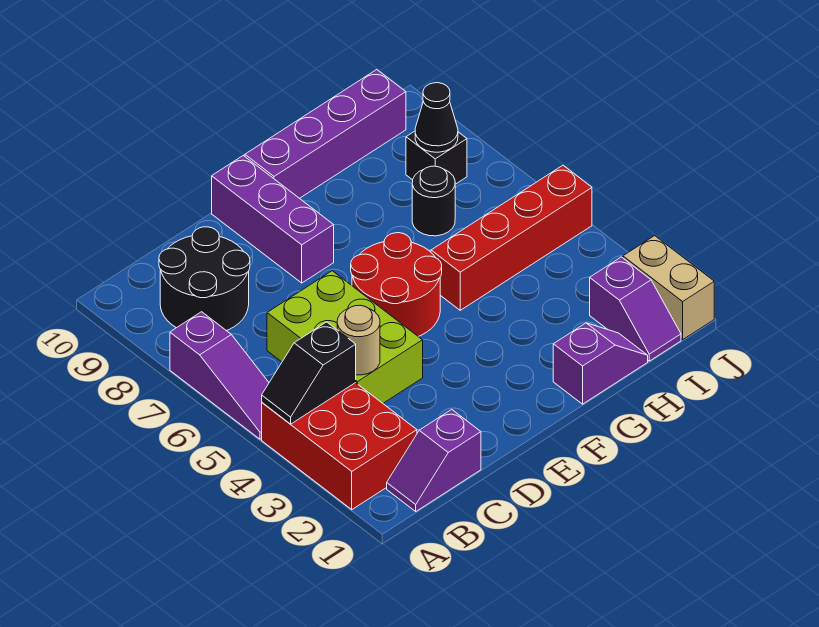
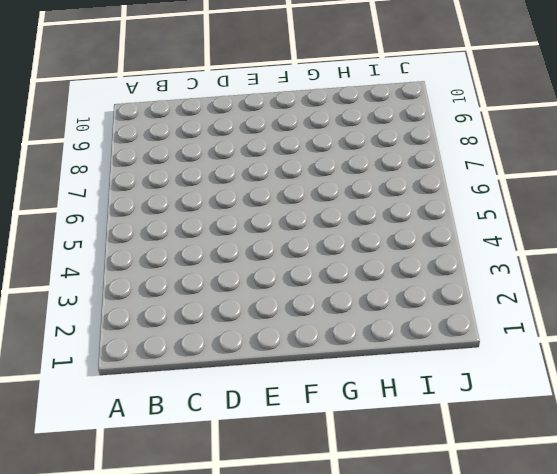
none -> red 2x3 brick [262,383,417,510]
none -> purple 1x3 slope [170,312,269,439]
none -> purple 1x2 slope [387,409,481,511]

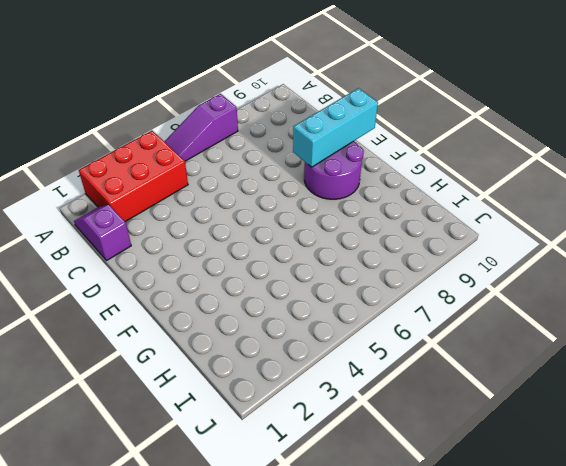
purple 2x2 round brick [304,141,364,199] -> purple 1x3 brick [212,155,334,283]
cyan 1x3 brick [293,88,378,167] -> none
none -> black 2x2 round brick [159,227,250,331]
none -> lime 2x3 brick [267,271,423,403]
none -> red 2x2 round brick [351,233,442,336]

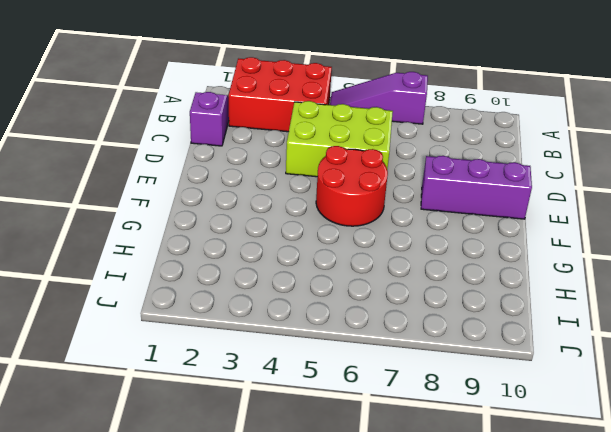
none -> black 2x2 round brick [159,227,250,331]
none -> purple 1x4 brick [245,70,406,198]
none -> purple 1x2 slope [553,323,648,404]

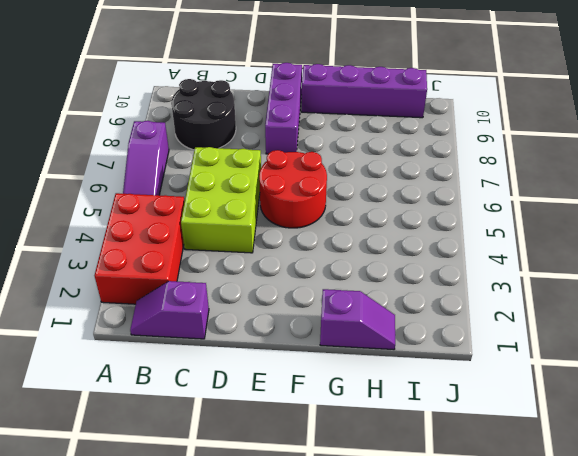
none -> red 1x4 brick [431,165,592,310]
none -> black 1x1 round brick [412,166,455,236]
none -> purple 1x2 slope [590,257,681,361]

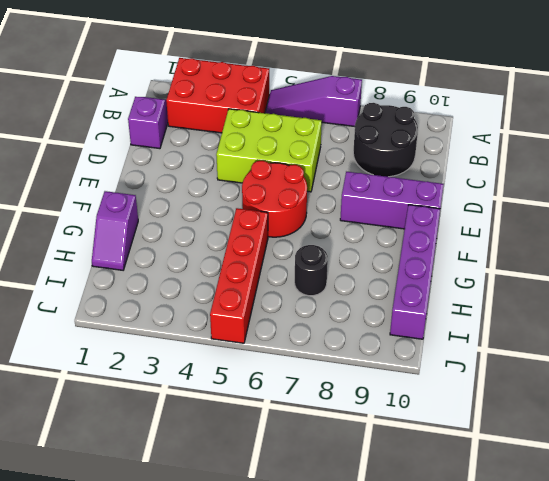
none -> purple 1x2 slope [590,257,681,361]
none -> black 1x1 brick [406,131,467,184]
none -> tan 1x2 brick [623,236,714,340]

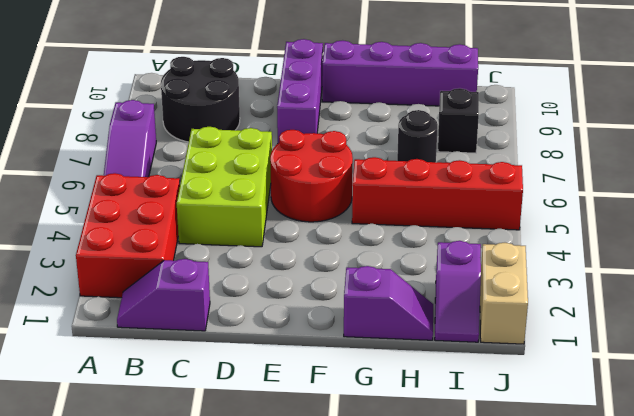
none -> black 1x2 slope [262,322,356,424]
none -> tan 1x1 round brick [337,305,380,375]
none -> black 1x1 cone [415,83,458,152]

